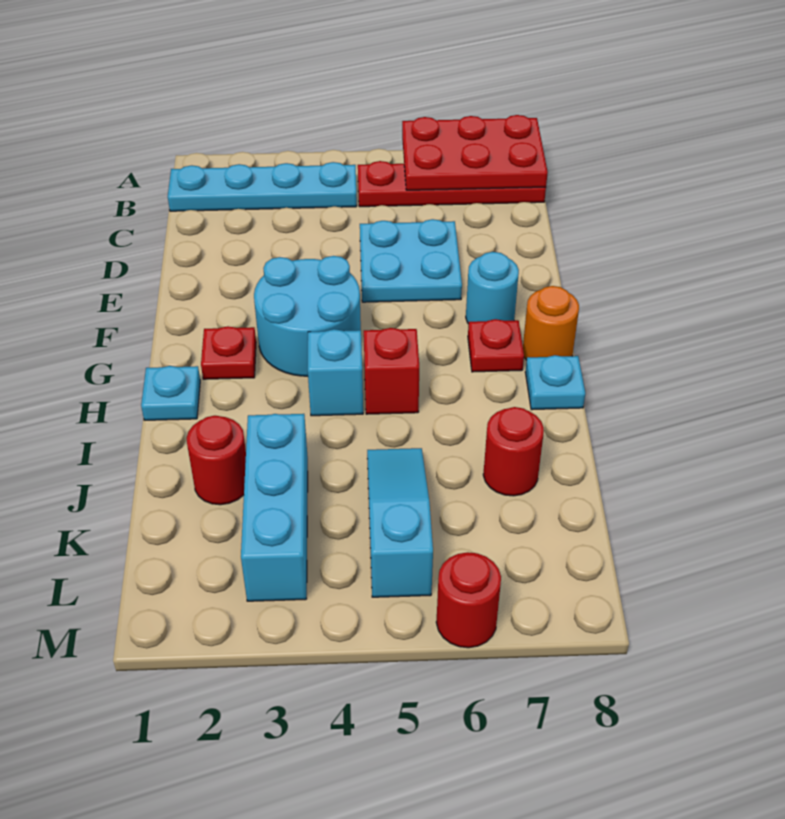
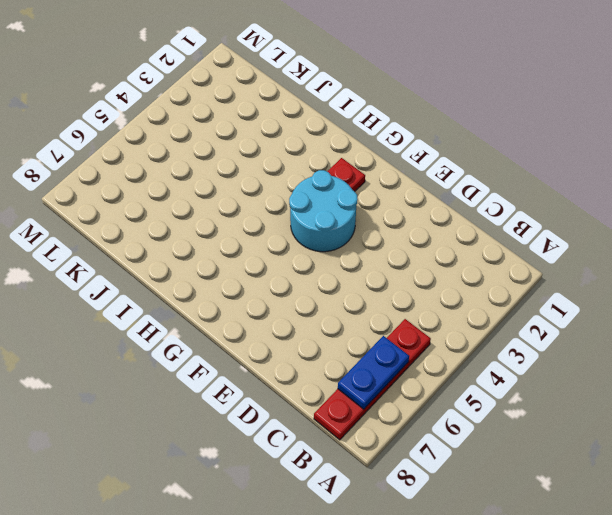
blue 1x2 plate [338,336,409,409] -> red 2x3 plate [402,115,548,190]
none -> cyan 1x4 plate [168,162,357,211]
none -> cyan 2x2 plate [360,219,462,302]
none -> cyan 1x1 round brick [466,252,519,324]

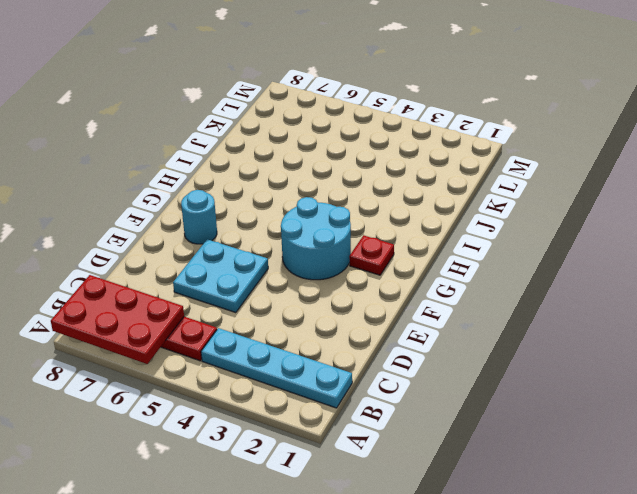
none -> red 1x1 plate [468,319,524,372]
none -> orange 1x1 round brick [523,286,579,360]
none -> cyan 1x1 plate [141,366,200,420]

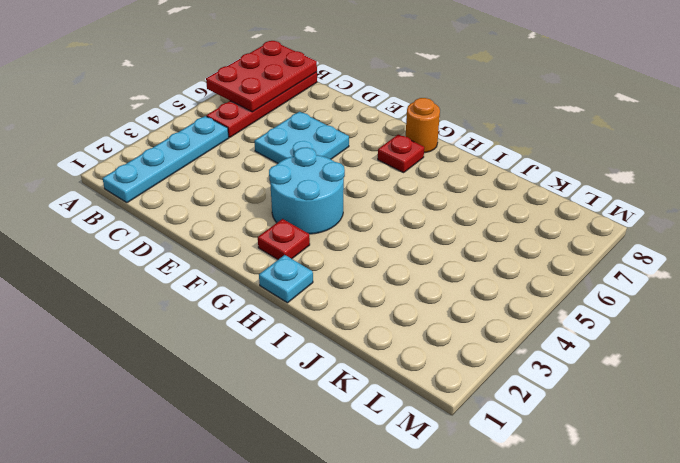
none -> cyan 1x1 round brick [466,252,519,324]
none -> cyan 1x1 brick [308,329,363,416]
none -> red 1x1 brick [364,328,419,414]

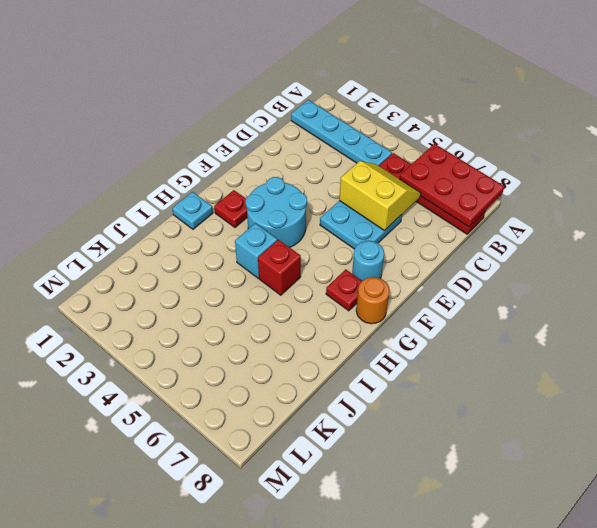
yellow 2x2 slope [339,161,421,231] -> none
none -> cyan 1x1 plate [525,355,585,410]
none -> red 1x1 round brick [186,416,246,505]
none -> cyan 1x3 brick [241,414,308,601]

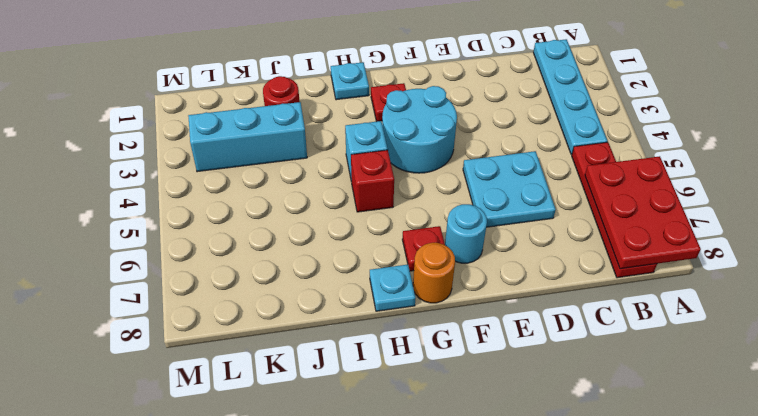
none -> cyan 1x3 slope [367,448,433,597]
none -> red 1x1 round brick [483,407,544,496]
none -> red 1x1 round brick [436,552,501,648]

